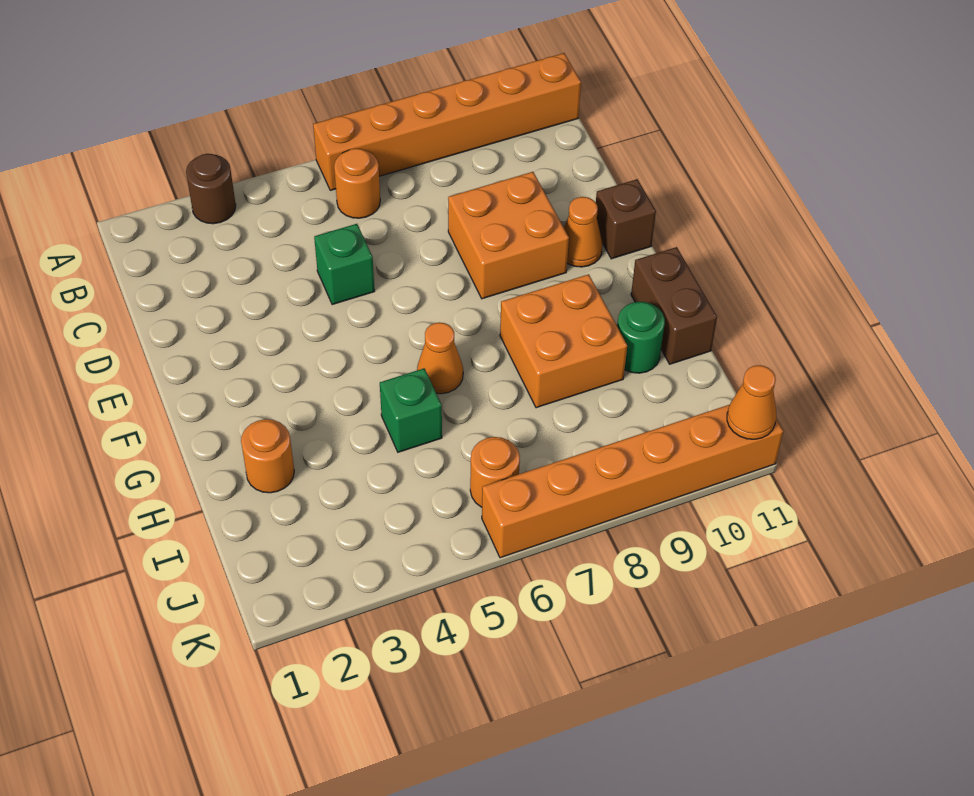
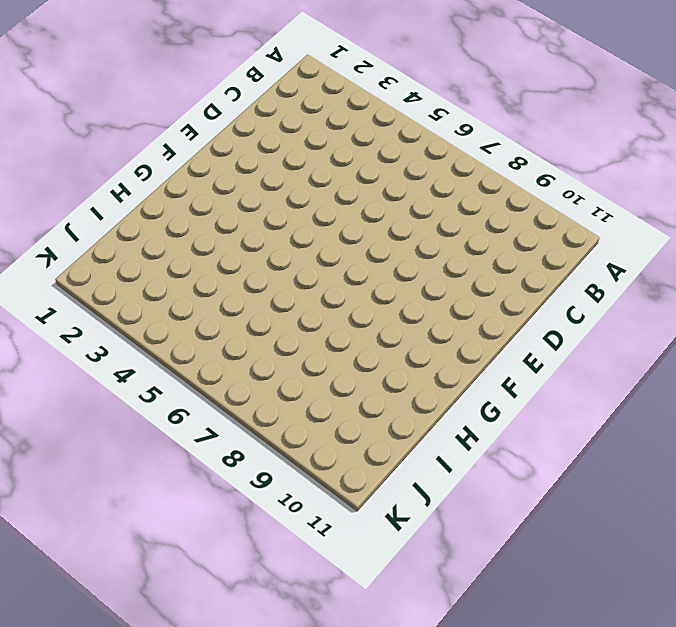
none -> brown 1x1 round brick [186,154,236,224]
none -> orange 1x6 brick [313,53,581,190]
none -> orange 1x1 round brick [334,149,380,218]

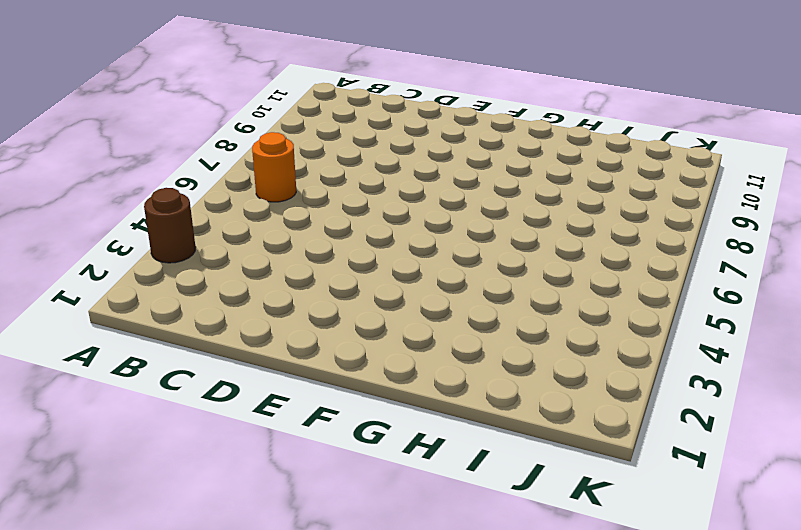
none -> orange 1x6 brick [313,53,581,190]
none -> green 1x1 brick [314,224,375,305]
none -> orange 2x2 brick [448,172,569,299]

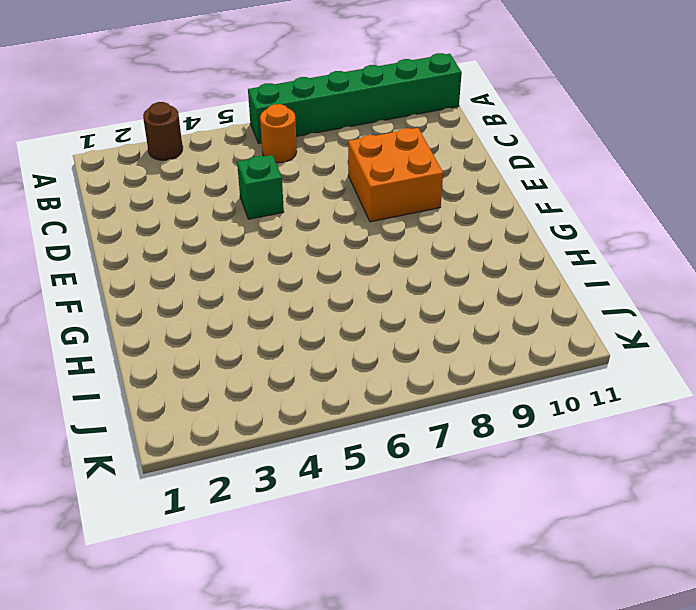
green 1x6 brick [248,53,462,143] -> orange 1x6 brick [313,53,581,190]
none -> orange 1x1 cone [564,197,603,267]
none -> brown 1x1 brick [596,179,656,259]
none -> orange 1x1 cone [417,322,463,394]

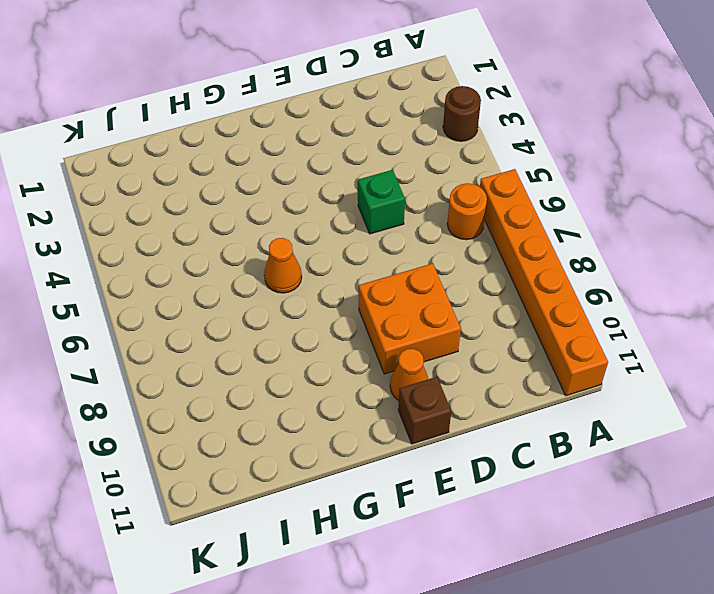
none -> orange 2x2 brick [500,274,627,408]
none -> brown 1x2 brick [631,247,717,364]
none -> orange 1x1 round brick [241,419,294,493]

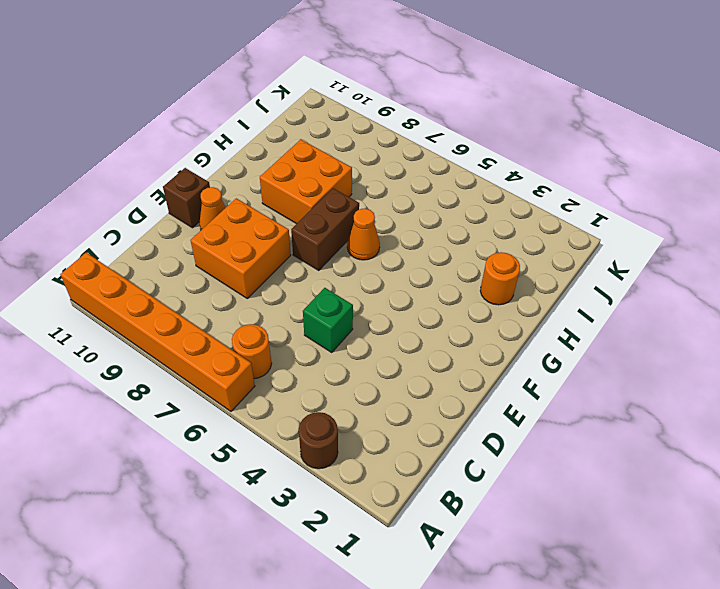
brown 1x2 brick [291,188,359,270] -> brown 1x2 brick moved to [631,247,717,364]
none -> green 1x1 brick [380,368,442,452]
none -> green 1x1 round brick [617,302,665,373]
none -> orange 1x1 round brick [470,437,520,507]

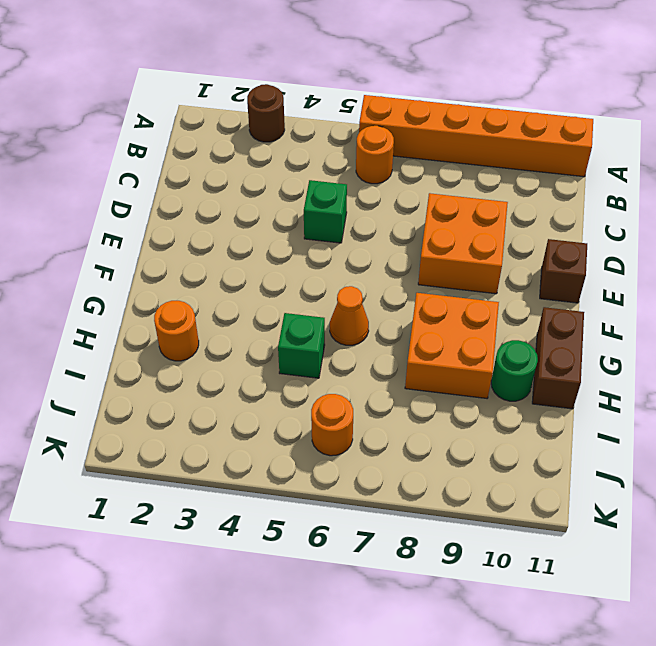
none -> orange 1x1 cone [564,197,603,267]
none -> orange 1x6 brick [482,405,783,558]
none -> orange 1x1 cone [727,365,776,439]

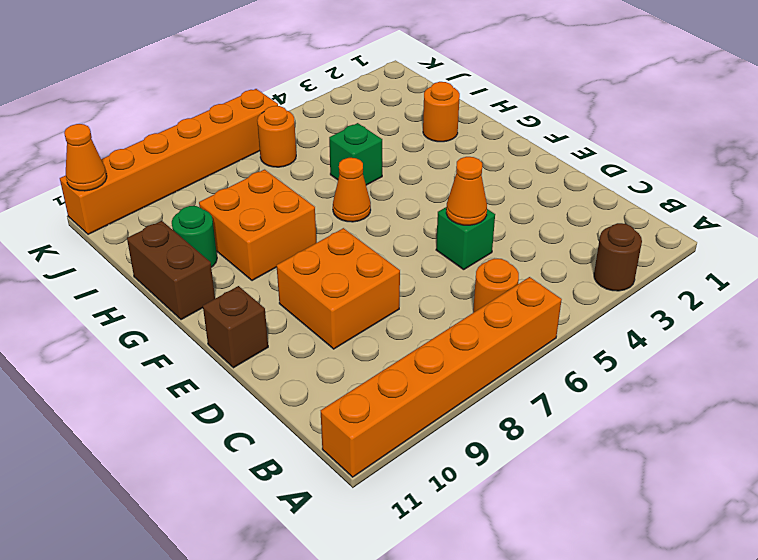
orange 1x1 cone [446,157,487,225] -> orange 1x1 cone moved to [564,197,603,267]

